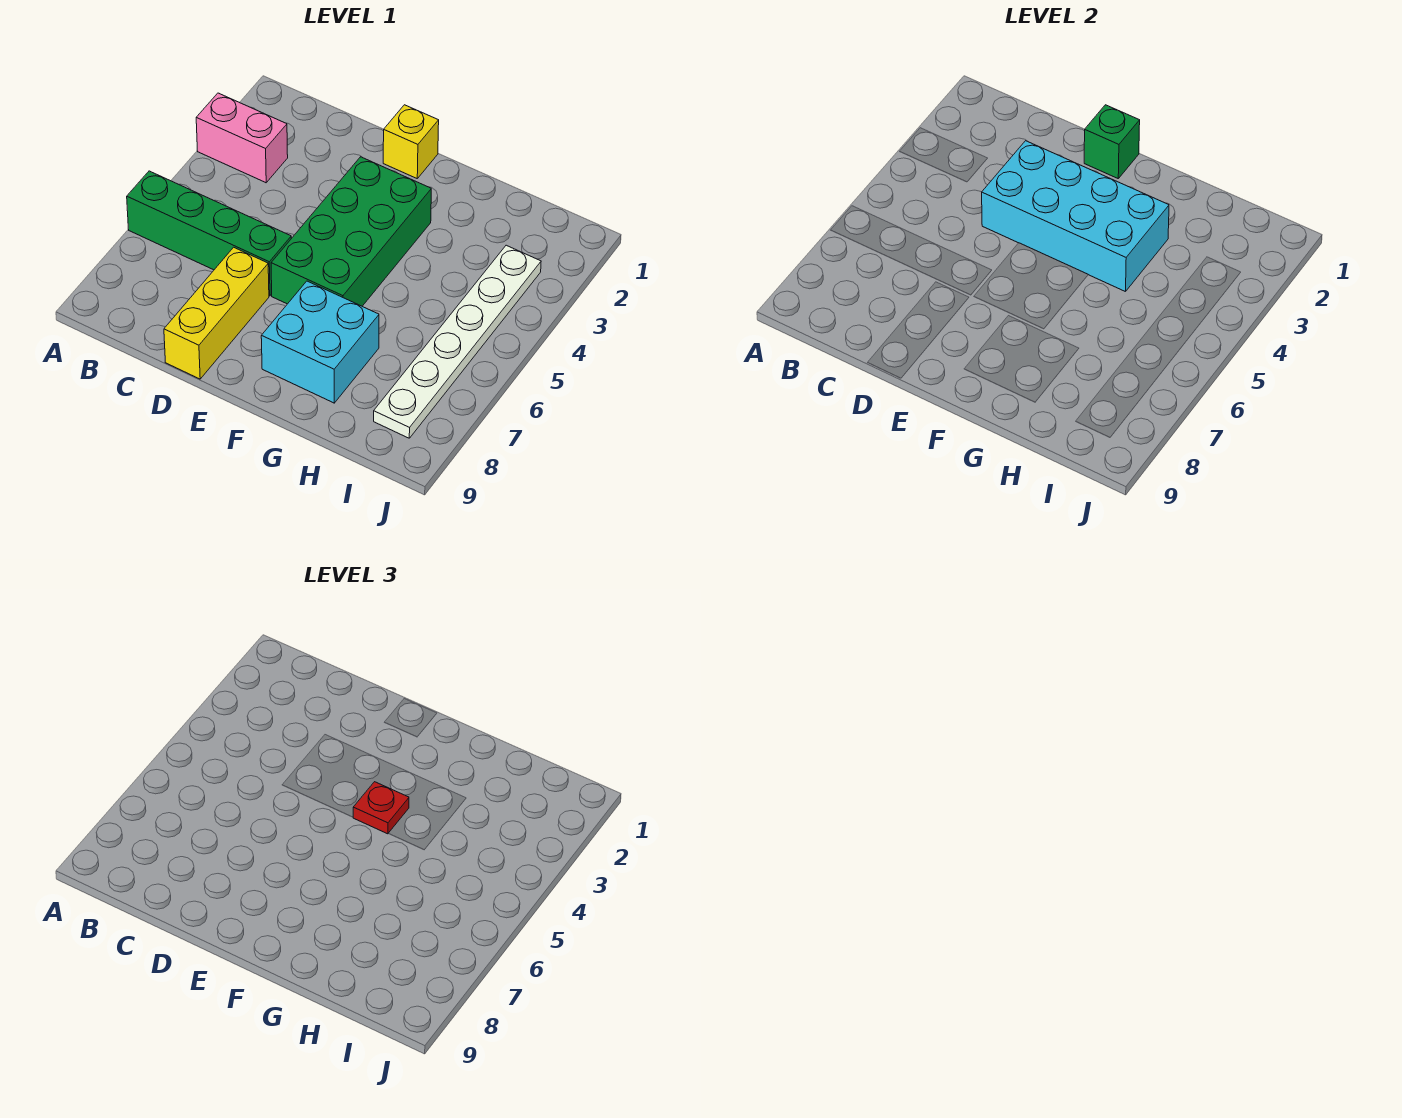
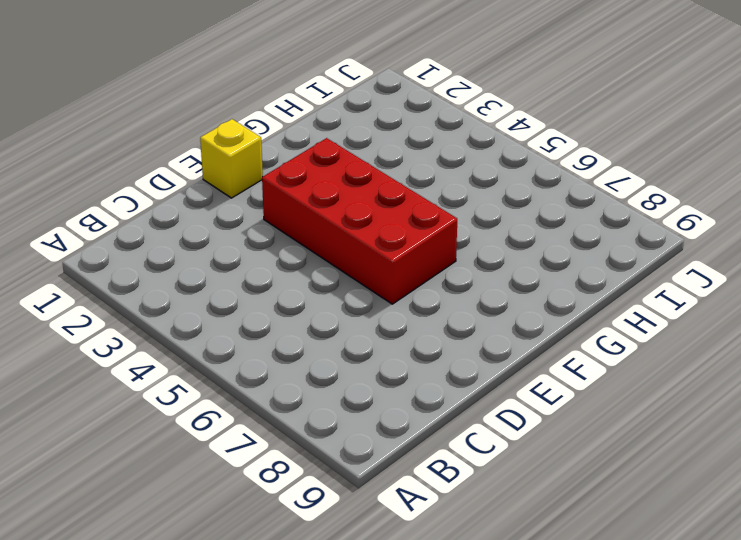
red 2x4 brick [262,138,457,304] -> green 2x4 brick [271,157,431,306]
none -> pink 1x2 brick [196,93,288,183]
none -> green 1x4 brick [127,171,291,296]

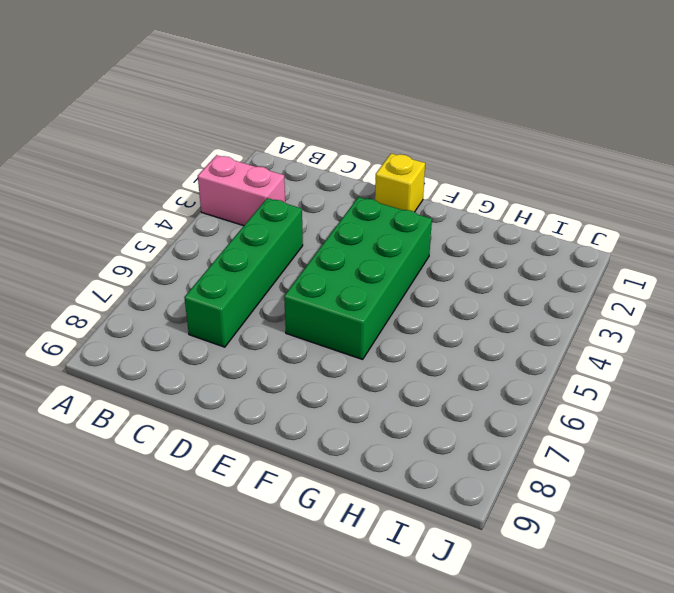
green 1x4 brick [184,198,303,347] -> green 1x4 brick turned to [127,171,291,296]
none -> yellow 1x3 brick [164,247,269,379]
none -> cyan 2x2 brick [261,281,379,403]

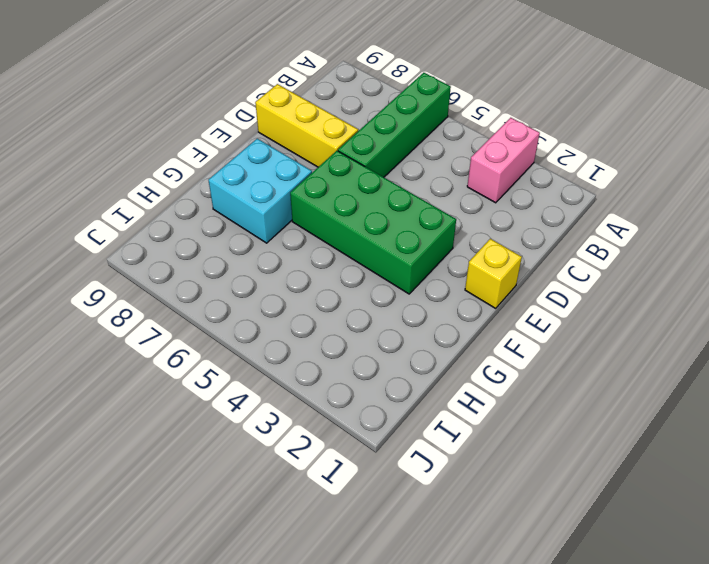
none -> white 1x6 plate [374,245,541,438]
none -> cyan 2x4 brick [982,141,1169,292]

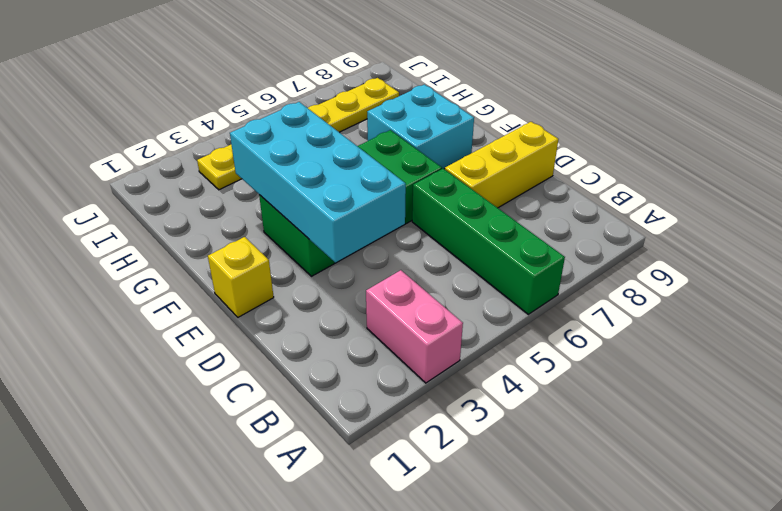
yellow 1x6 plate [197,78,399,190] -> white 1x6 plate [374,245,541,438]
none -> green 1x1 brick [1084,105,1140,178]
none -> red 1x1 plate [353,782,409,834]

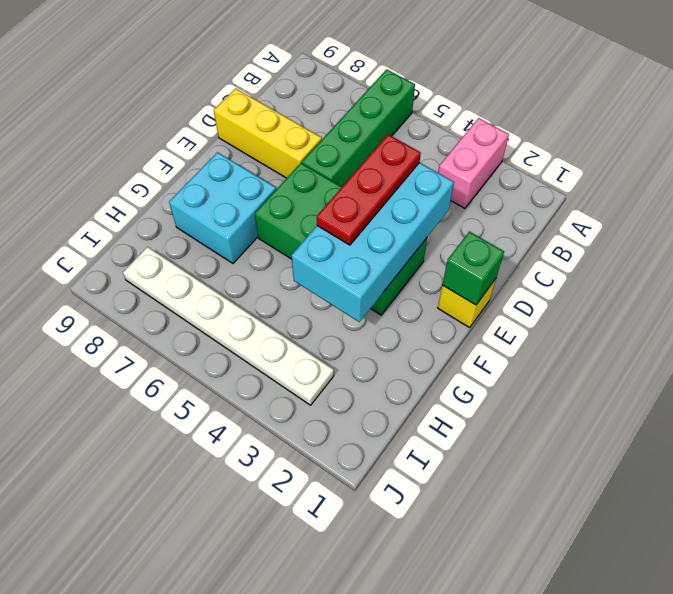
red 1x3 plate [317,134,421,245] -> red 1x1 plate [353,782,409,834]

